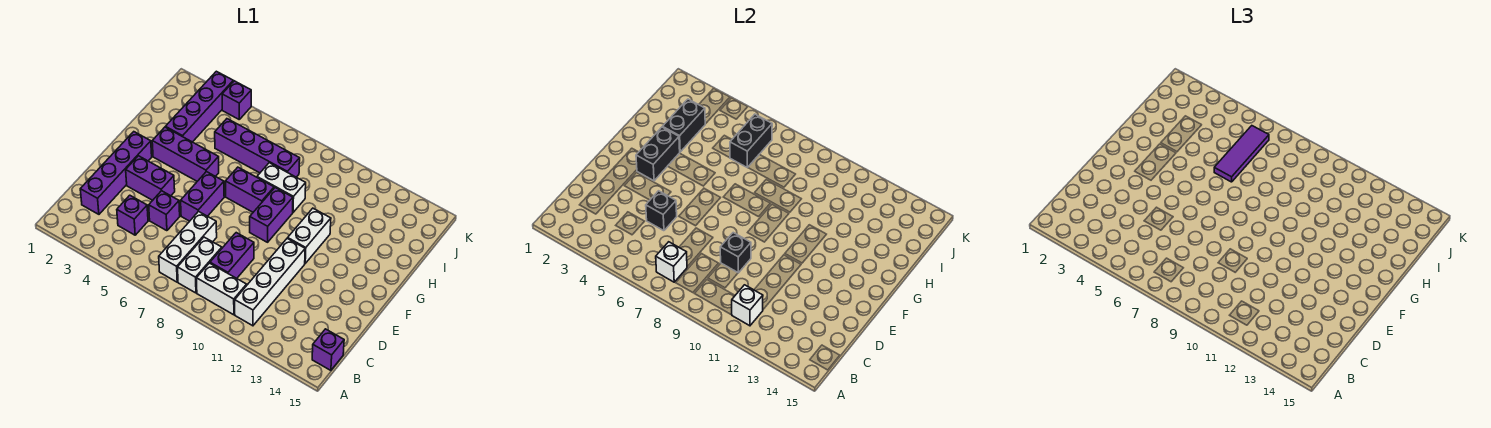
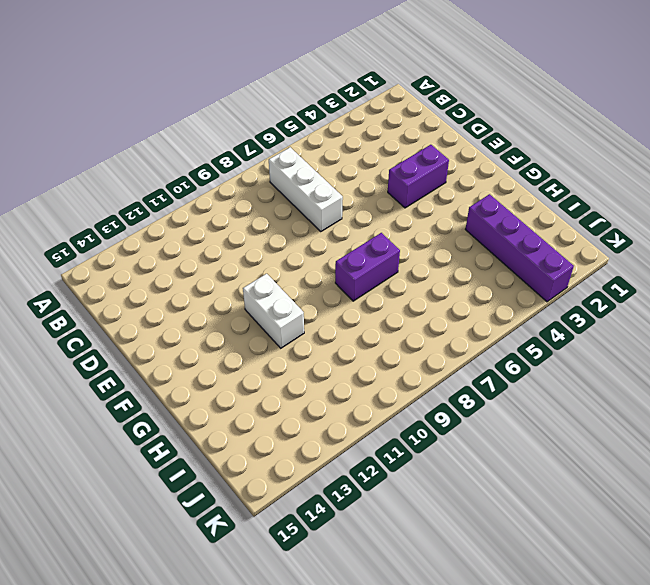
none -> white 1x2 brick [178,237,222,293]
none -> white 1x2 brick [196,263,247,315]
none -> white 1x4 brick [235,238,305,326]

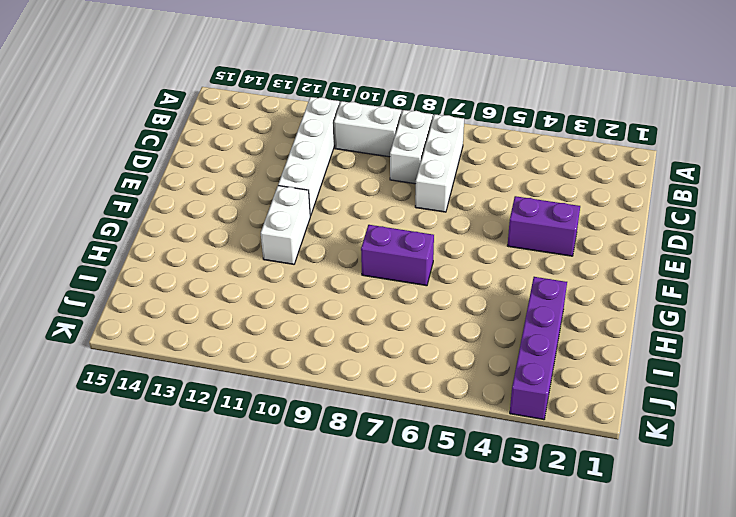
none -> purple 1x1 brick [312,329,344,370]
none -> purple 1x4 brick [80,132,152,214]
none -> purple 1x1 brick [117,195,148,235]

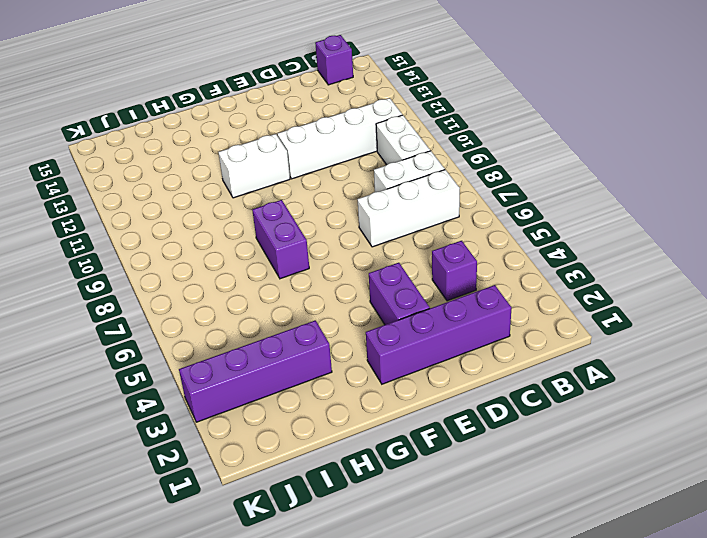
none -> purple 1x2 brick [210,233,254,278]
none -> purple 1x1 brick [149,191,180,231]
none -> purple 1x2 brick [181,172,224,221]

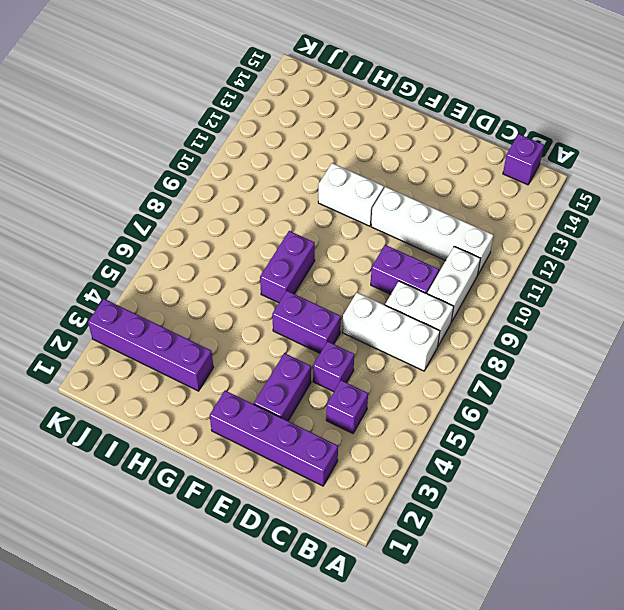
none -> purple 1x2 brick [250,188,293,242]
none -> purple 1x3 brick [152,127,219,181]
none -> white 1x2 brick [257,163,306,212]

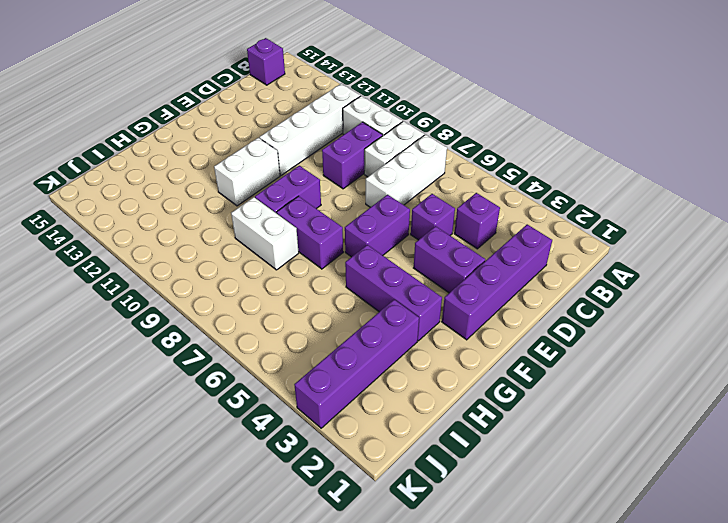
none -> purple 1x4 brick [215,119,300,177]
none -> purple 1x1 brick [222,81,251,119]
none -> white 1x1 brick [656,242,687,282]

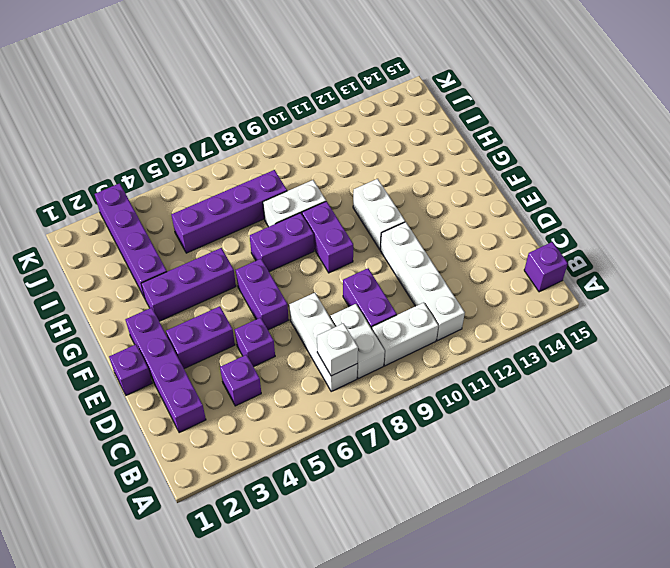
purple 1x1 brick [109,344,152,395] -> purple 1x1 brick moved to [222,81,251,119]
none -> white 1x1 brick [732,285,763,326]
none -> black 1x1 brick [646,191,677,231]
none -> black 1x1 brick [720,233,751,273]

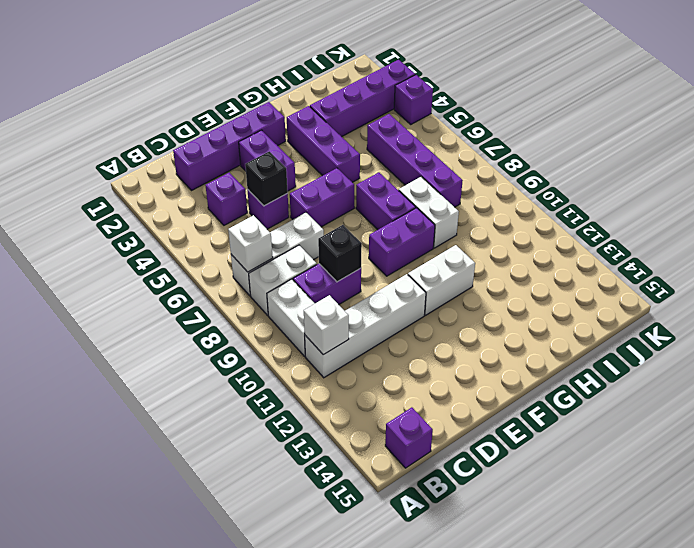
none -> black 1x2 brick [636,127,680,181]
none -> black 1x2 brick [663,99,705,152]
none -> black 1x2 brick [730,114,772,168]

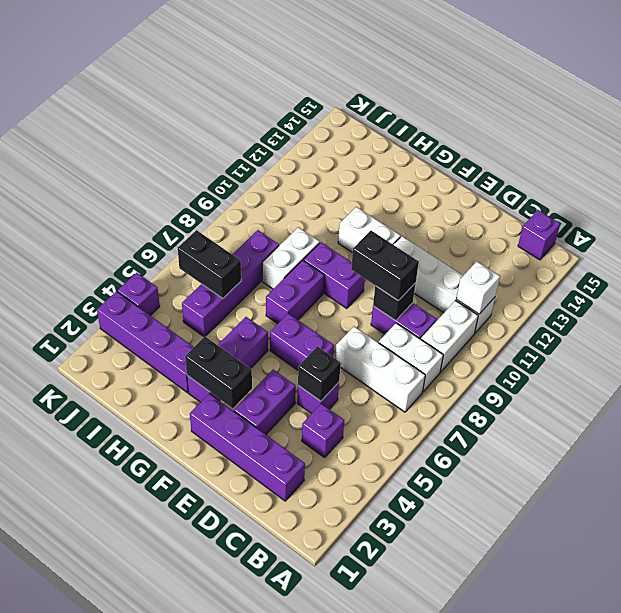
black 1x2 brick [351,231,419,301] -> black 1x2 brick moved to [663,99,705,152]
none -> white 1x1 brick [656,242,687,282]
none -> purple 1x3 tile [1214,126,1269,182]

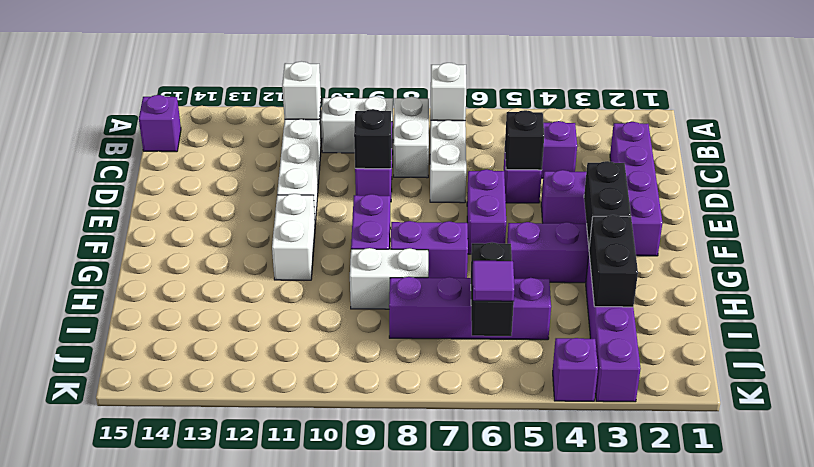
purple 1x1 tile [473,261,514,301] -> purple 1x3 tile [1214,126,1269,182]

